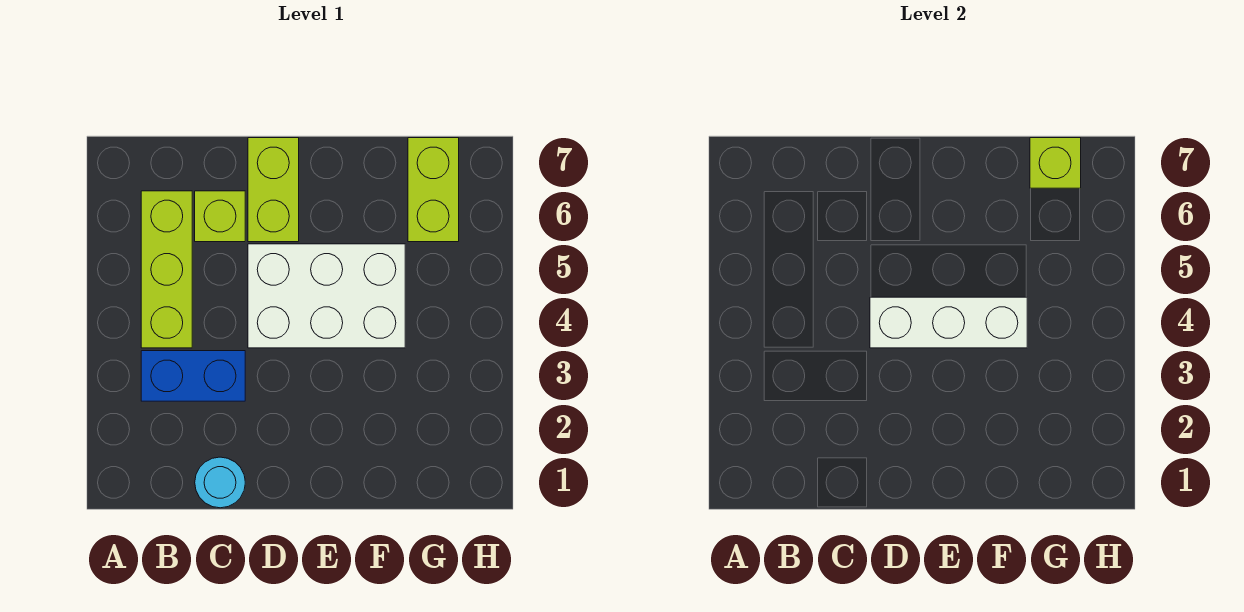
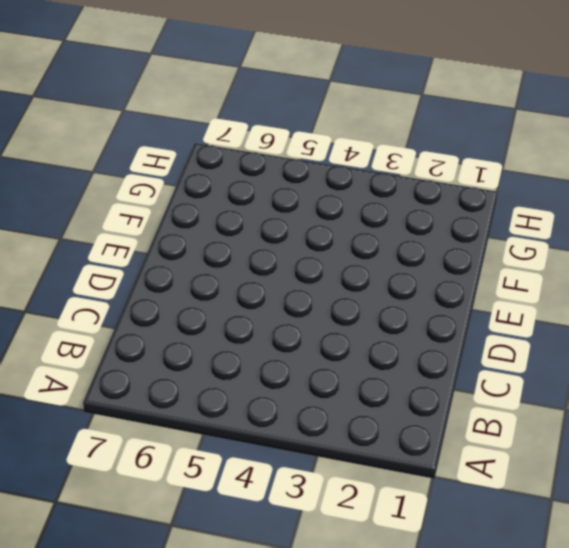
none -> blue 1x2 brick [141,351,245,401]
none -> lime 1x3 brick [141,191,192,348]

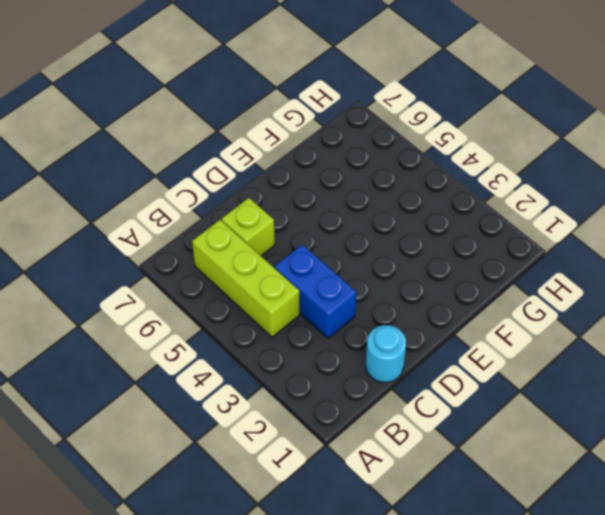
blue 1x2 brick [275,245,356,338] -> blue 1x2 brick turned to [141,351,245,401]
none -> white 2x3 brick [248,244,405,348]
none -> lime 1x2 brick [248,138,299,242]

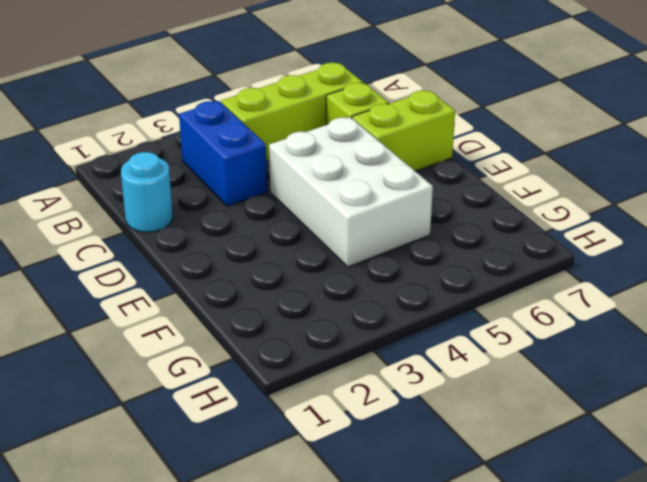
none -> lime 1x2 brick [408,138,459,242]
none -> white 1x3 brick [870,297,1027,348]

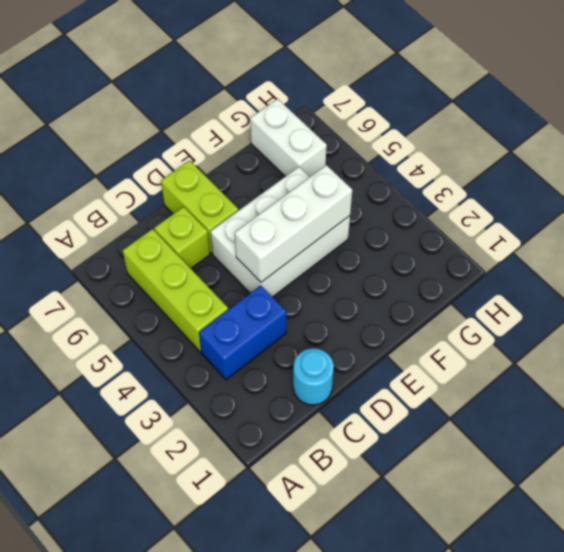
white 1x2 brick [250,99,327,177] -> lime 1x2 brick [408,138,459,242]
none -> lime 1x1 brick [1030,138,1081,188]

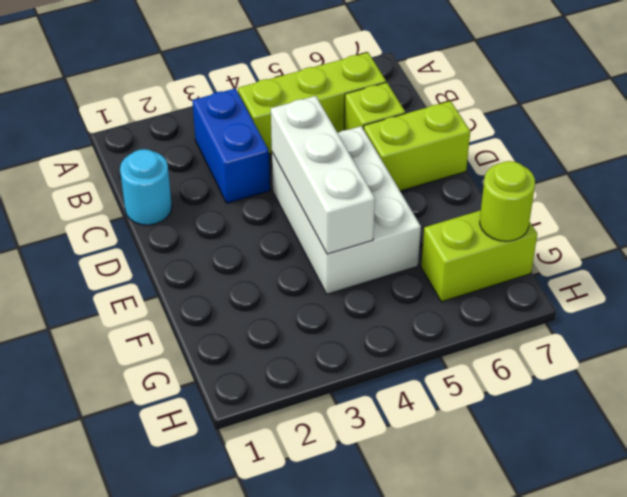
lime 1x1 round brick [480,161,535,241] -> lime 1x1 brick [1030,138,1081,188]

